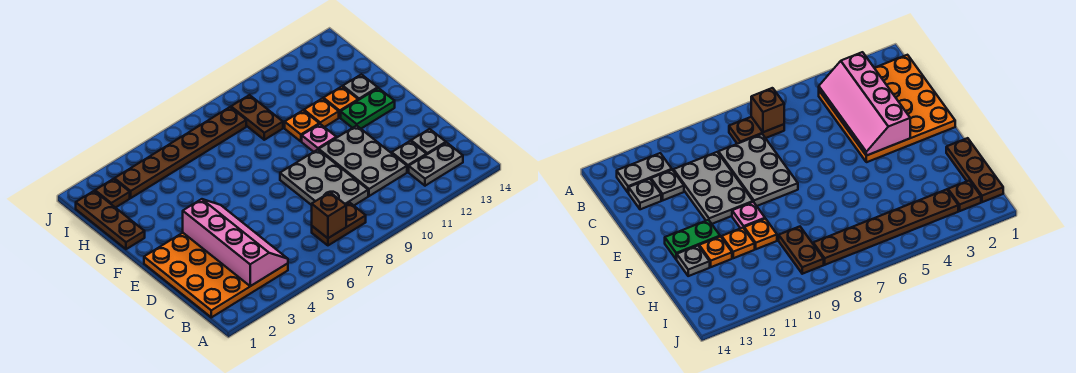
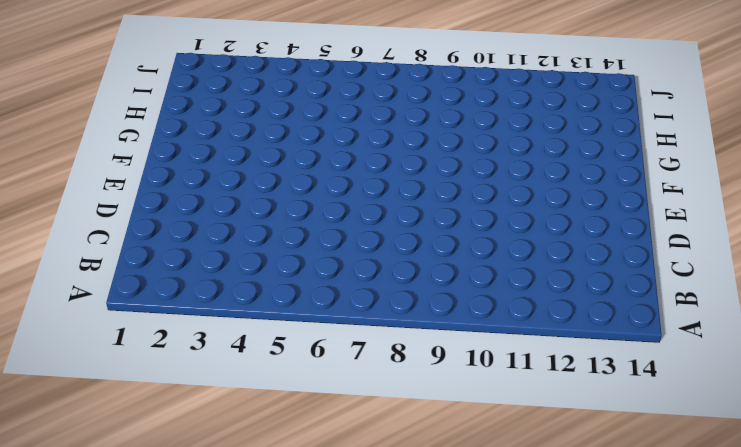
none -> orange 4x4 plate [144,233,288,317]
none -> brown 1x2 plate [312,203,366,245]
none -> grey 1x2 plate [409,143,463,186]

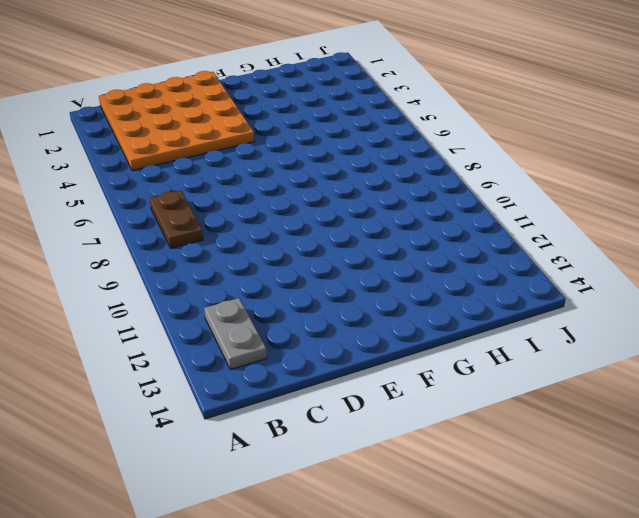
none -> grey 2x3 plate [280,150,368,205]
none -> grey 2x3 plate [319,126,407,196]
none -> grey 1x1 plate [392,141,426,172]

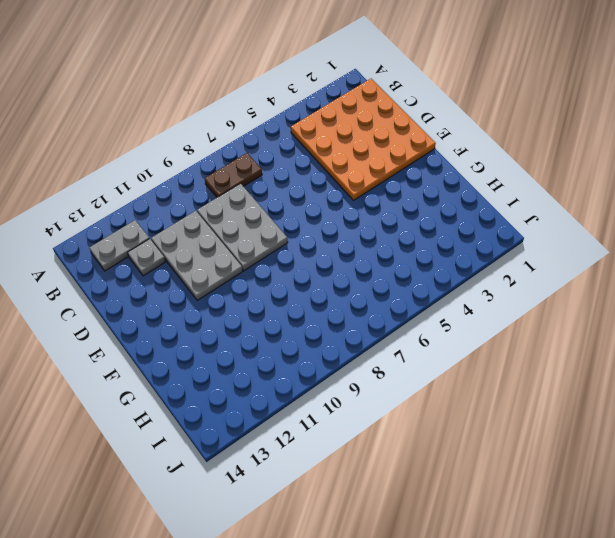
none -> grey 1x1 plate [411,129,446,155]
none -> pink 1x1 plate [302,124,336,152]
none -> green 1x2 plate [341,88,395,129]

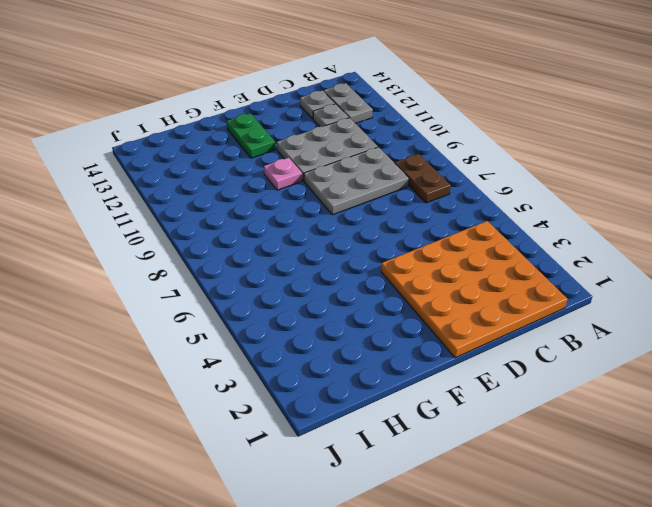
none -> brown 1x3 plate [76,191,145,249]
none -> orange 1x1 plate [285,111,319,141]
none -> orange 1x1 plate [304,98,339,127]

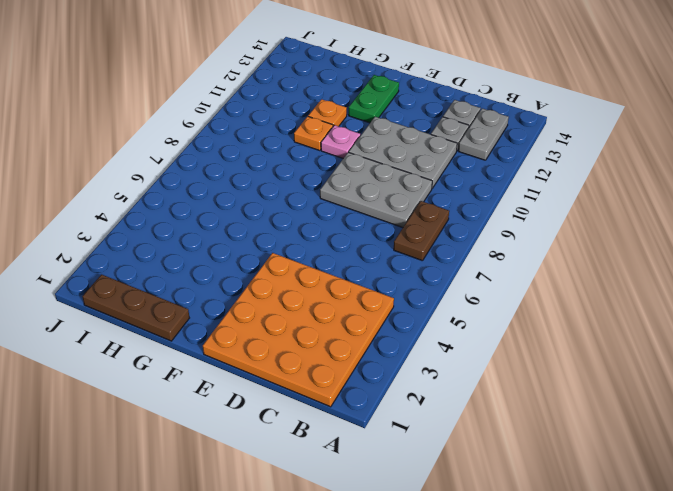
none -> orange 1x1 plate [323,87,358,117]
none -> grey 1x1 plate [343,74,378,100]
none -> brown 1x2 plate [231,95,283,140]

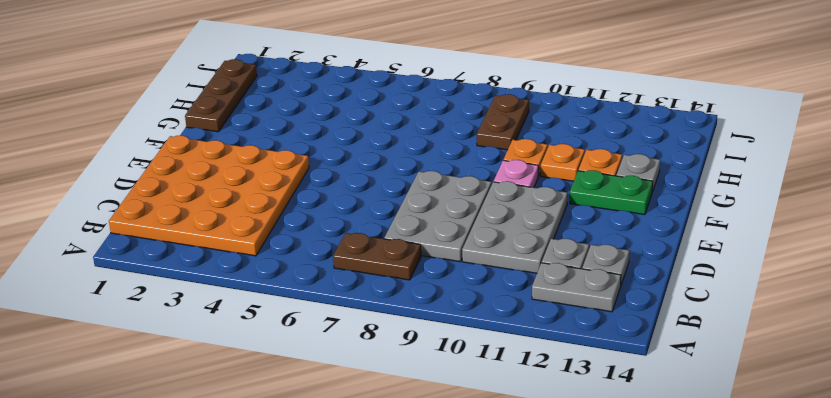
none -> brown 1x1 plate [95,179,130,208]
none -> brown 1x6 plate [115,107,246,198]
none -> pink 2x4 slope [183,199,288,286]

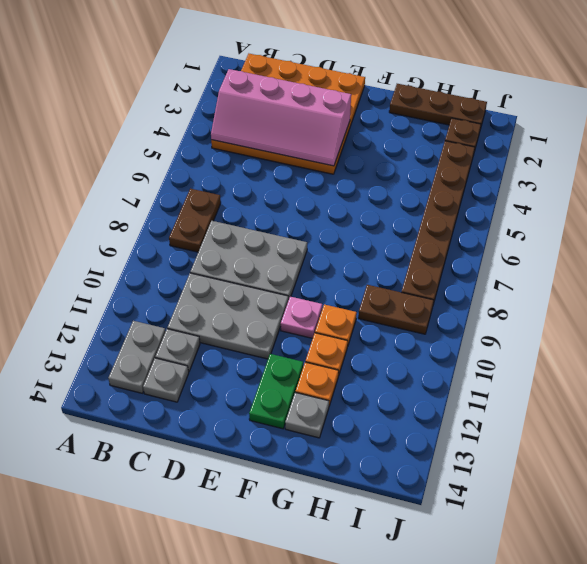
none -> brown 1x1 brick [312,192,346,238]

